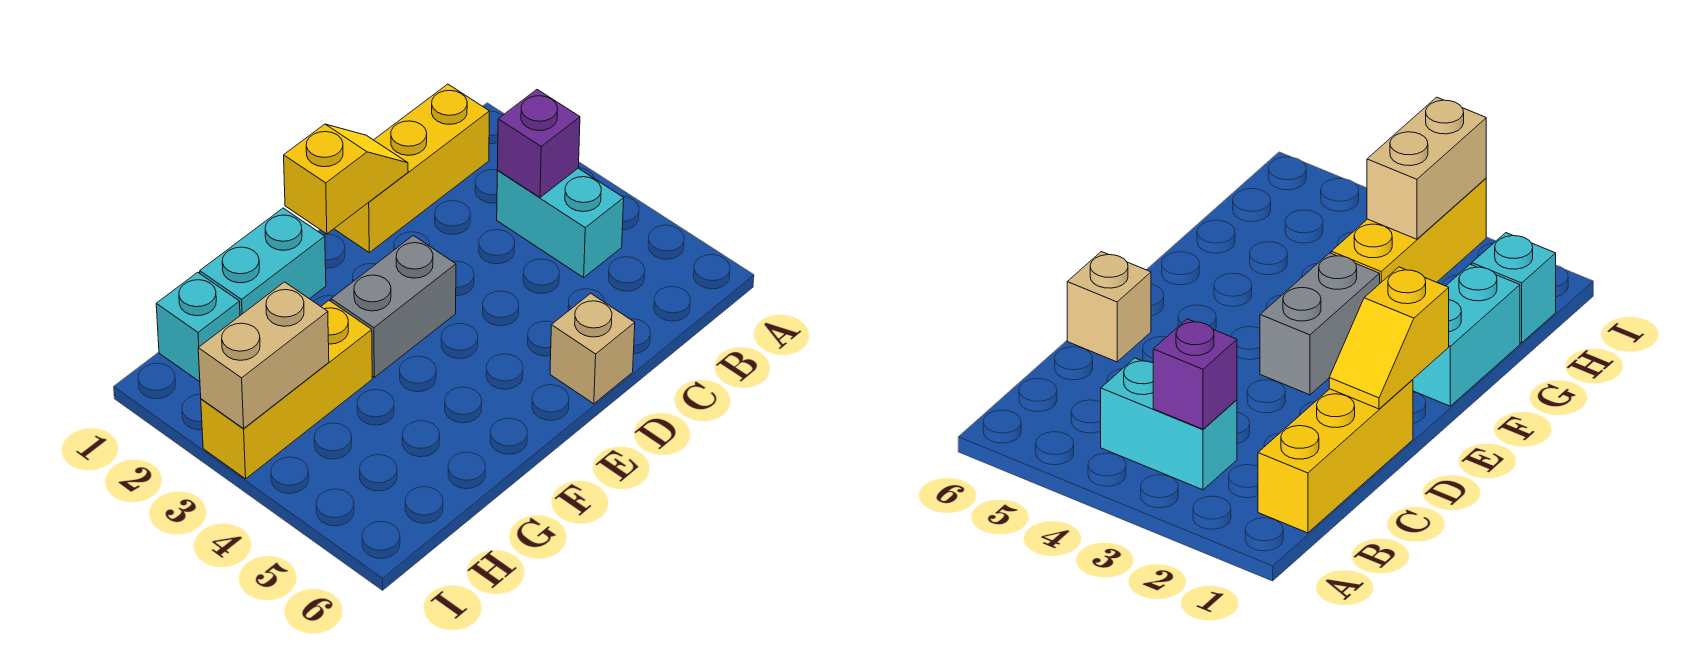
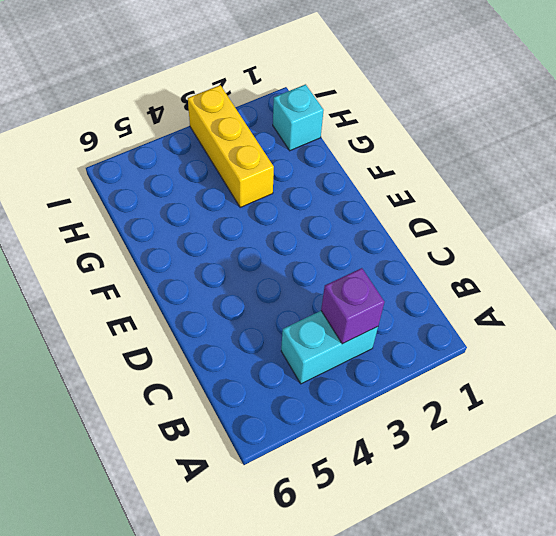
none -> yellow 1x3 brick [334,84,489,252]
none -> tan 1x1 brick [550,293,635,404]

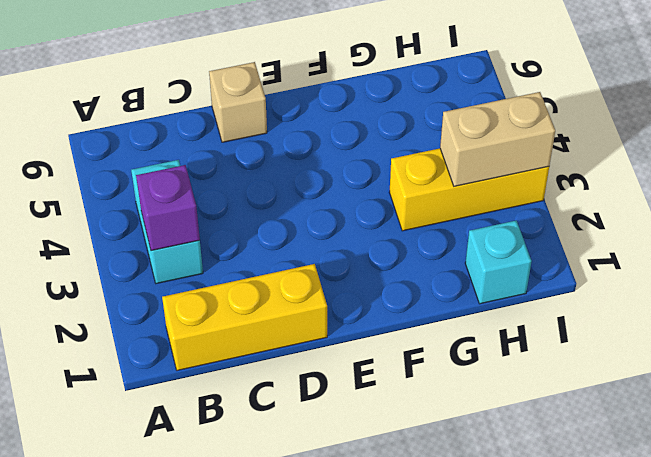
none -> grey 1x2 brick [331,235,456,377]
none -> cyan 1x2 brick [200,208,326,315]

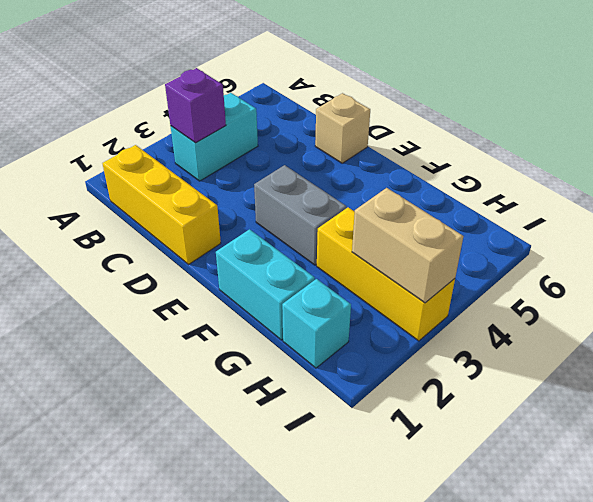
none -> yellow 1x2 slope [284,124,408,234]

